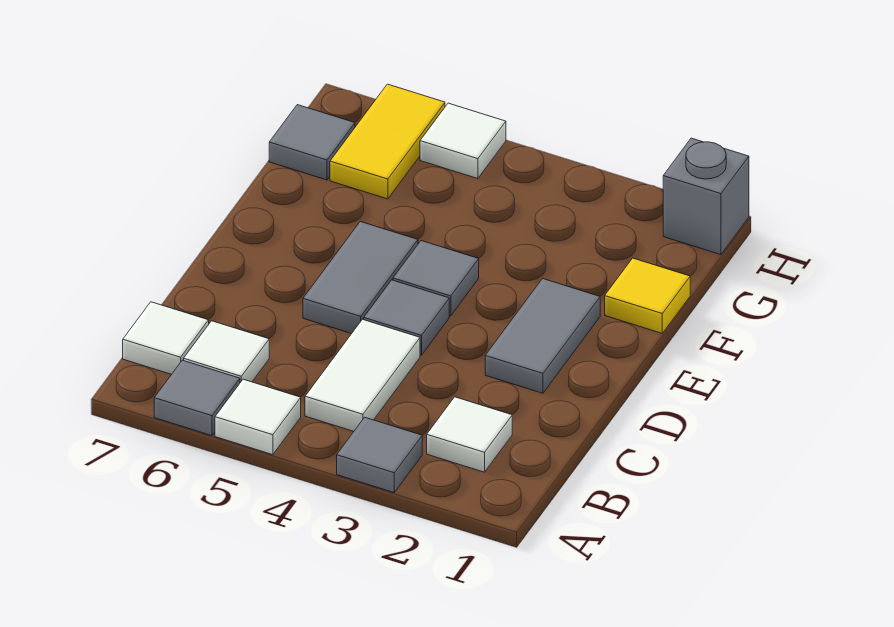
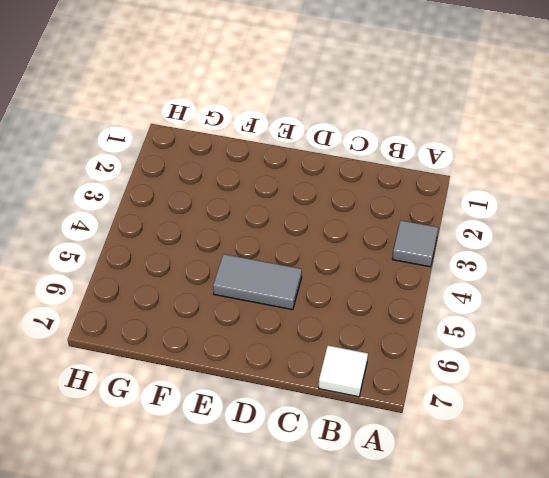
none -> white 1x1 tile [215,379,301,455]
none -> grey 1x1 tile [154,360,240,436]
none -> white 1x1 tile [427,397,512,472]

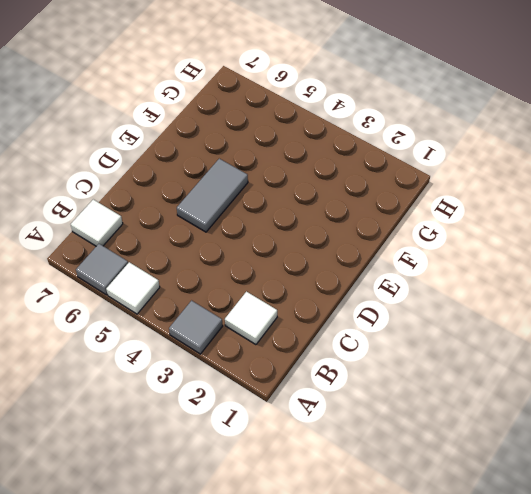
none -> white 1x2 tile [305,319,420,431]
none -> white 1x1 tile [184,321,269,382]
none -> grey 1x2 tile [485,279,600,393]

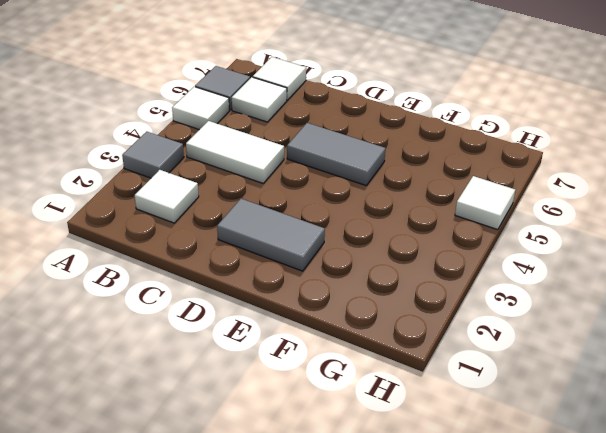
none -> grey 1x1 tile [364,280,449,355]
none -> grey 1x1 tile [393,241,479,316]
none -> yellow 1x1 tile [605,258,690,333]

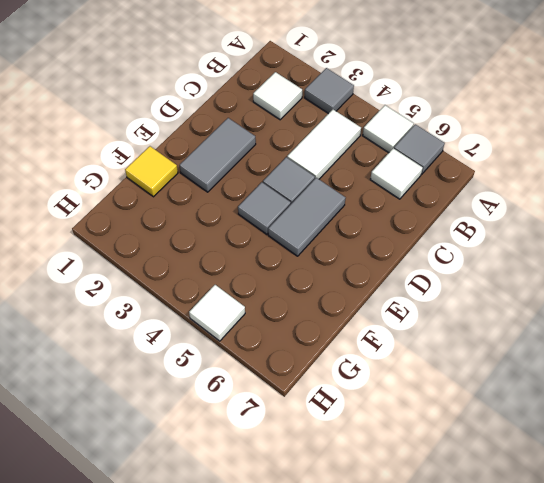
none -> white 1x1 tile [123,302,209,374]
none -> yellow 1x2 tile [330,84,445,199]
none -> grey 1x1 tile [269,105,355,180]

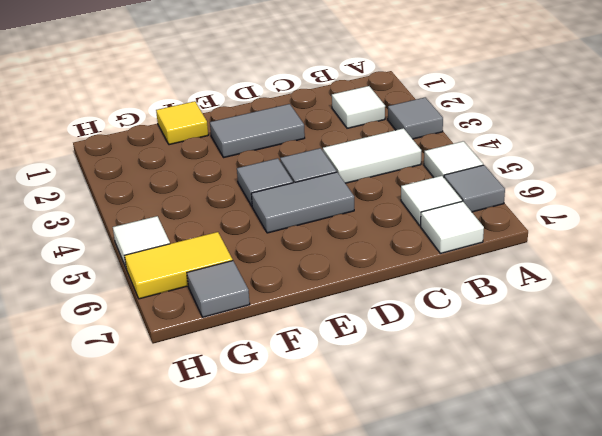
none -> grey 1x1 brick [663,138,749,255]

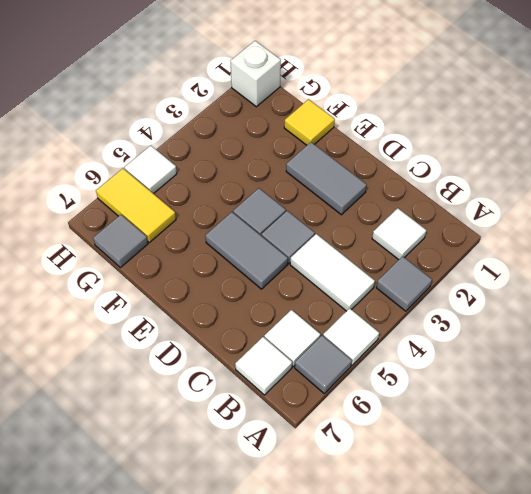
white 1x1 brick [231,41,281,107] -> grey 1x1 brick [663,138,749,255]

